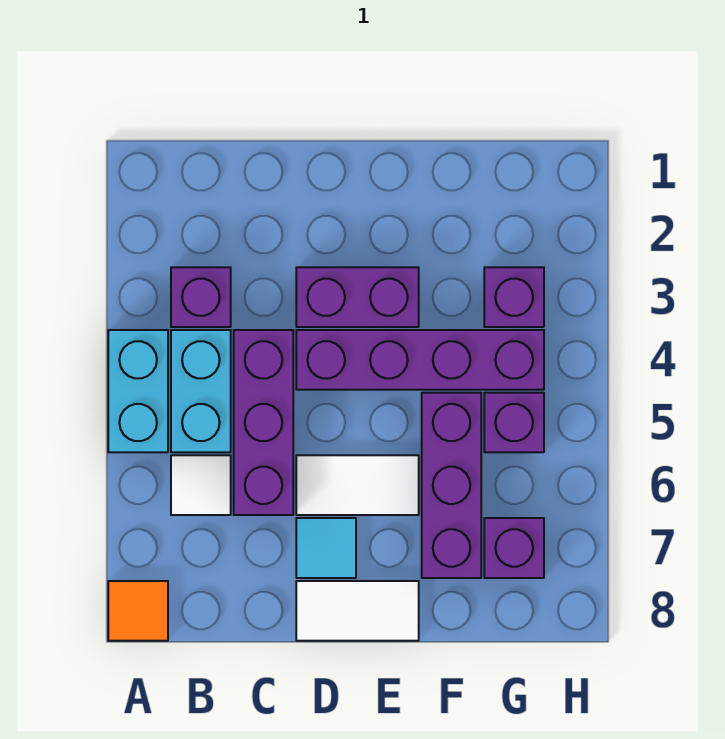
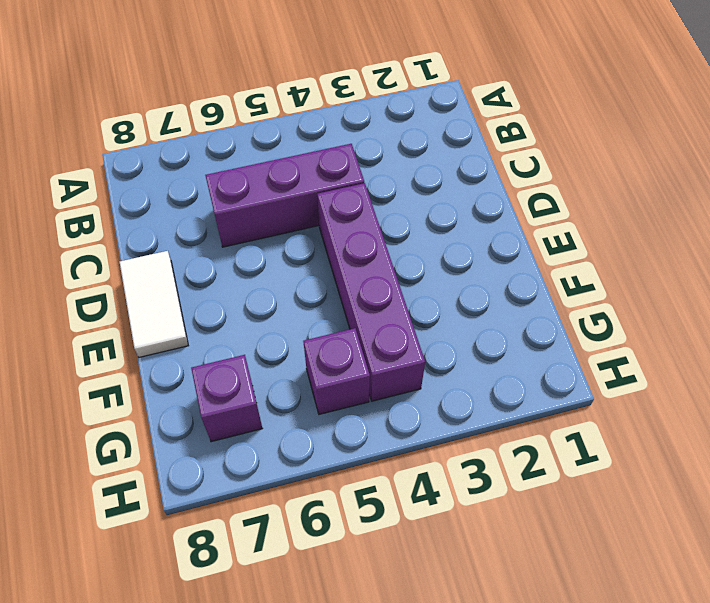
none -> cyan 1x2 brick [108,330,168,452]
none -> orange 1x1 tile [108,581,168,641]
none -> purple 1x1 brick [171,267,231,327]

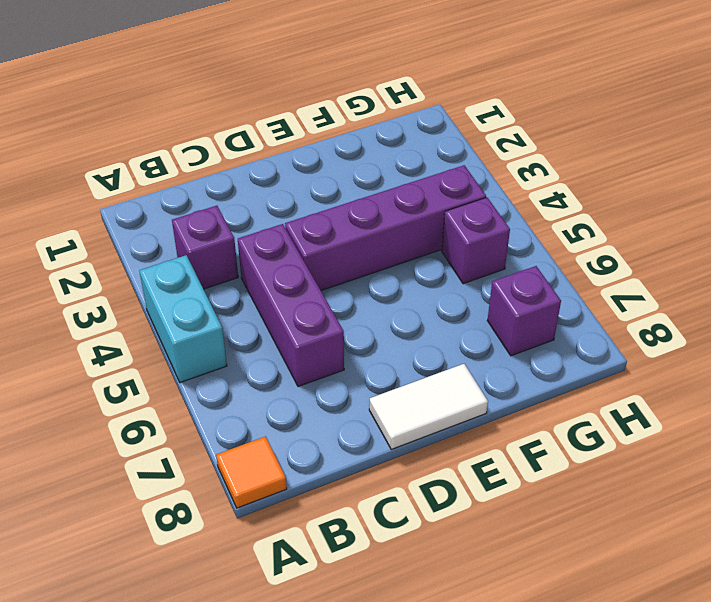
none -> cyan 1x2 brick [171,330,231,452]
none -> white 1x1 tile [171,455,231,515]
none -> purple 1x2 brick [296,267,419,327]

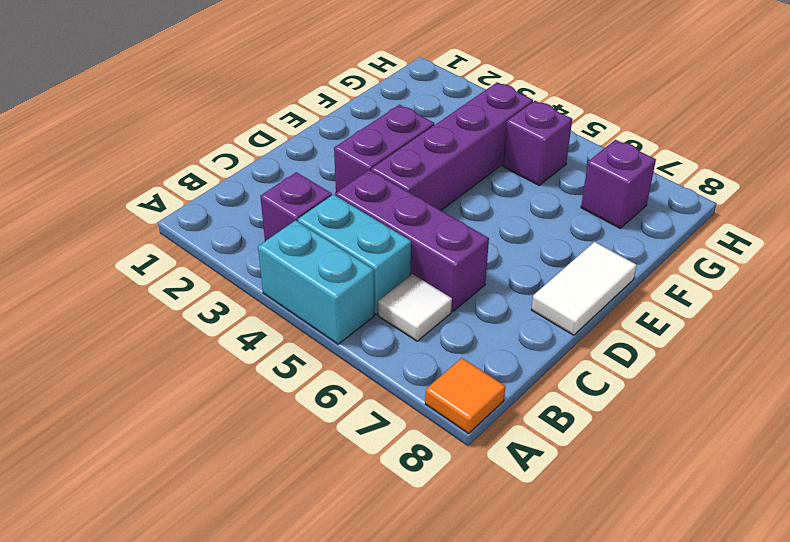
none -> white 1x2 tile [296,455,419,515]
none -> cyan 1x1 tile [296,518,356,578]
none -> purple 1x3 brick [422,393,481,578]

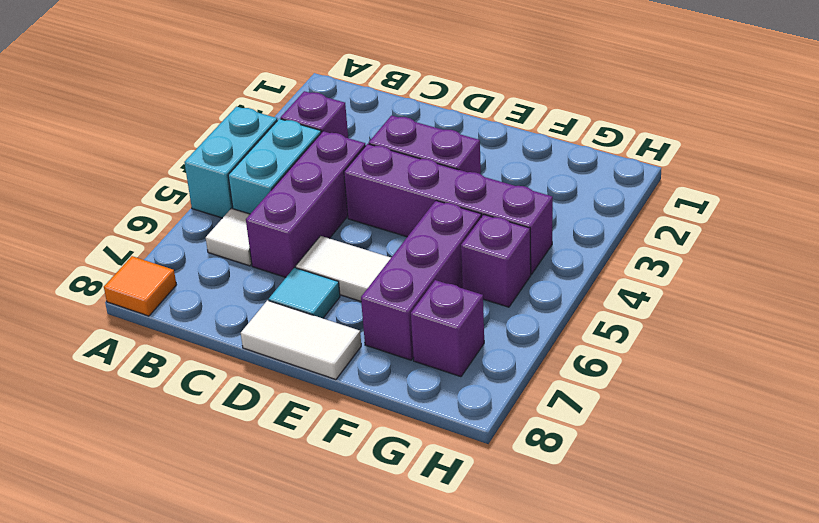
none -> purple 1x1 brick [484,267,544,327]

